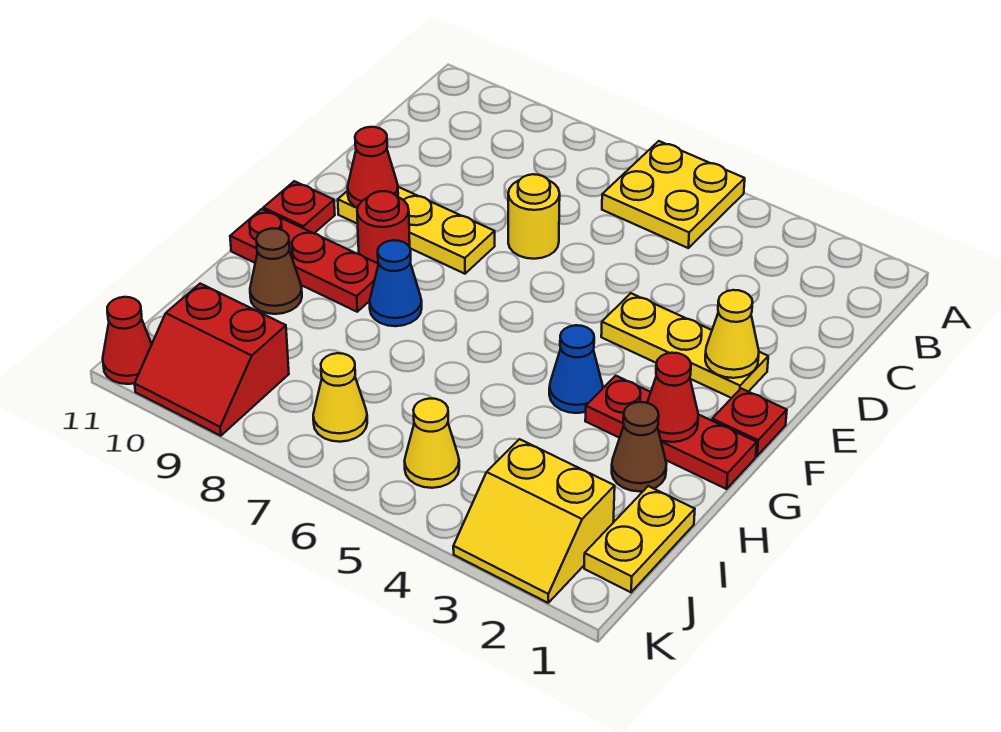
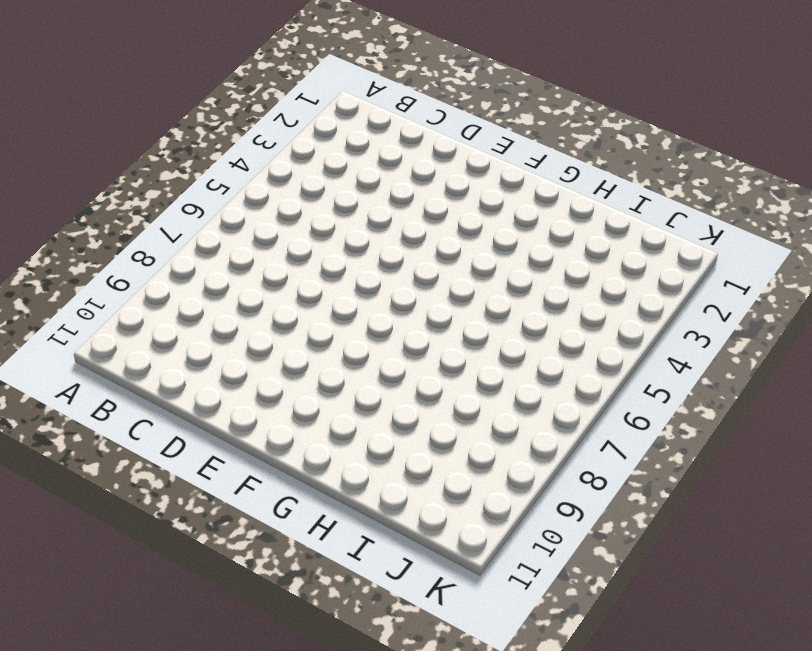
none -> yellow 2x2 plate [602,141,745,248]
none -> yellow 1x1 round brick [508,174,560,259]
none -> yellow 1x3 plate [601,293,768,398]

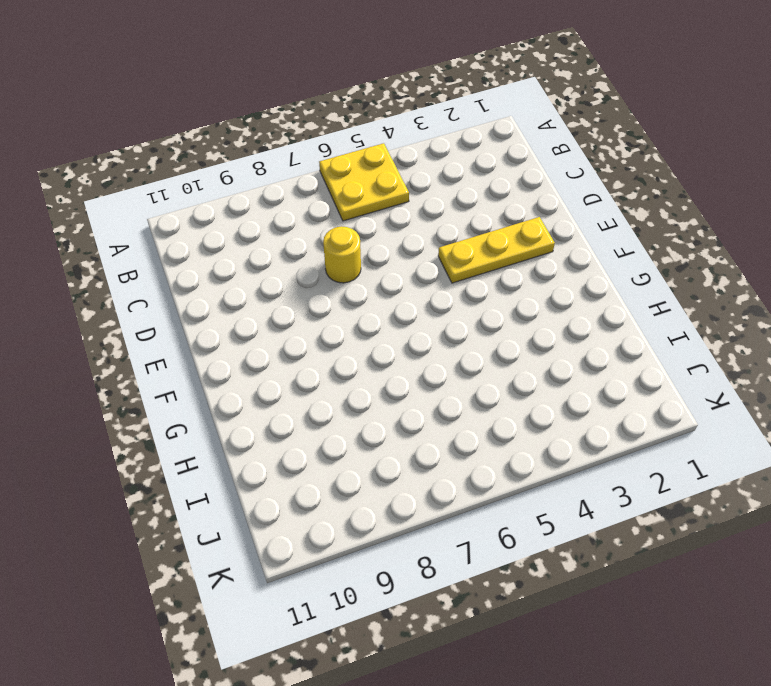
none -> yellow 1x3 plate [338,187,495,274]
none -> red 1x1 plate [712,388,787,456]
none -> red 1x1 round brick [357,191,410,263]

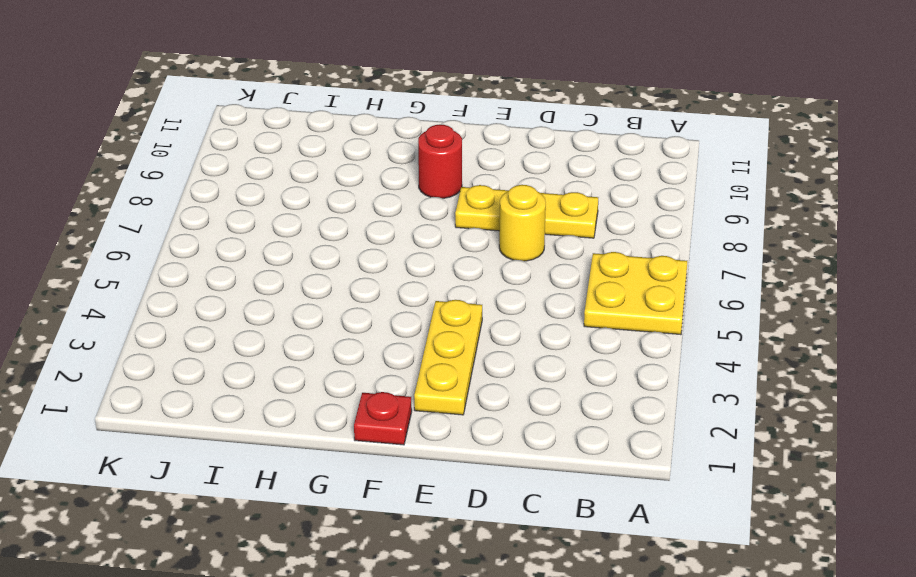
yellow 1x3 plate [455,185,598,238] -> yellow 1x3 plate turned to [338,187,495,274]
none -> red 1x1 plate [263,181,335,233]
none -> red 1x3 plate [585,376,757,489]
none -> blue 1x1 cone [549,325,603,413]

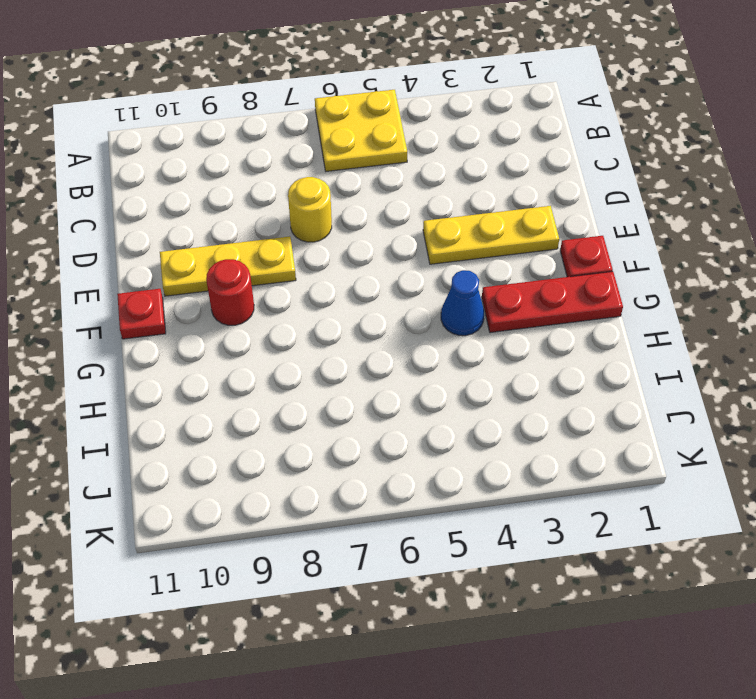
none -> blue 1x1 cone [370,240,422,326]
none -> red 1x3 plate [230,209,378,312]
none -> brown 1x1 cone [612,402,666,491]

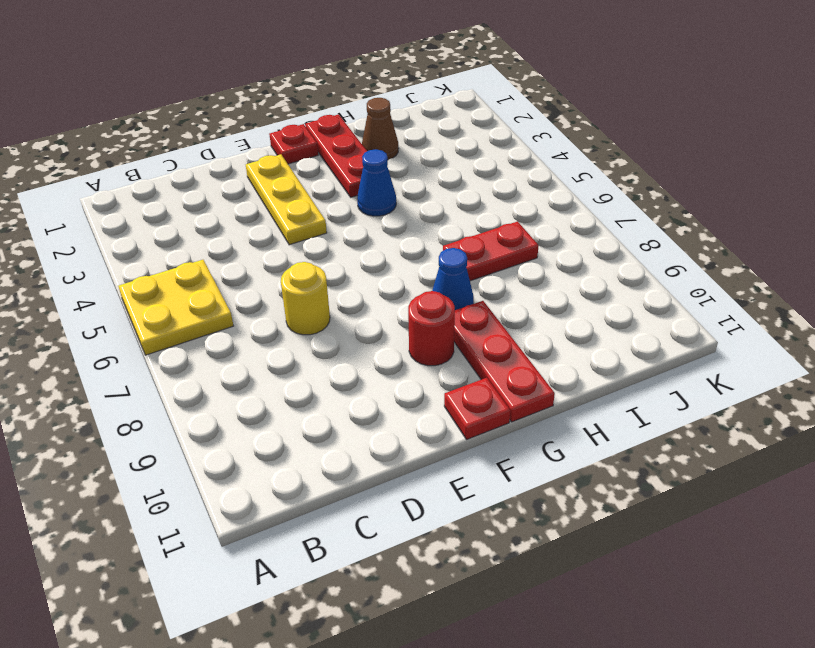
red 1x2 plate [443,221,539,281] -> none
none -> yellow 1x3 plate [338,187,495,274]
none -> brown 1x1 cone [250,228,302,314]
none -> yellow 1x2 plate [584,486,695,592]

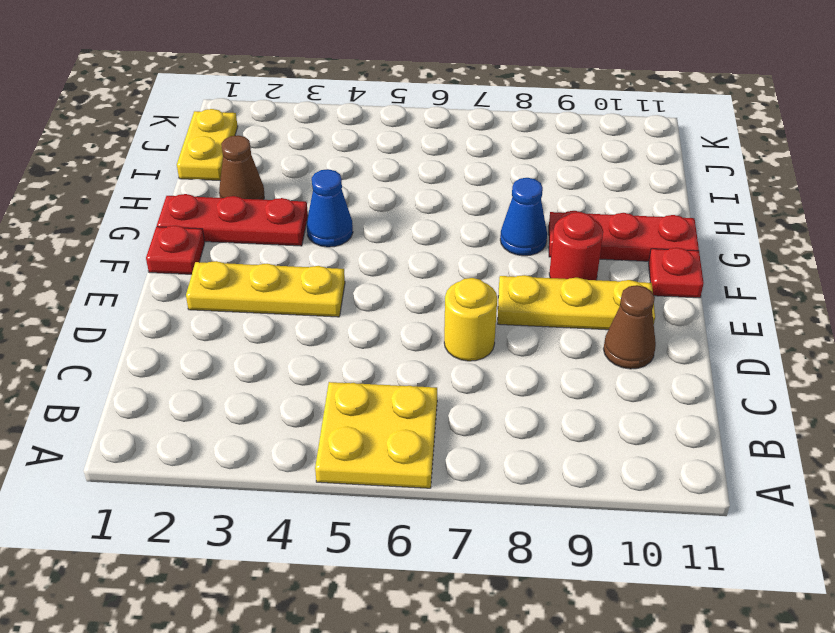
brown 1x1 cone [604,285,656,369] -> brown 1x1 cone moved to [250,228,302,314]
none -> yellow 2x2 slope [453,439,615,603]
none -> yellow 1x1 cone [405,399,459,488]
none -> yellow 1x1 cone [313,353,367,442]

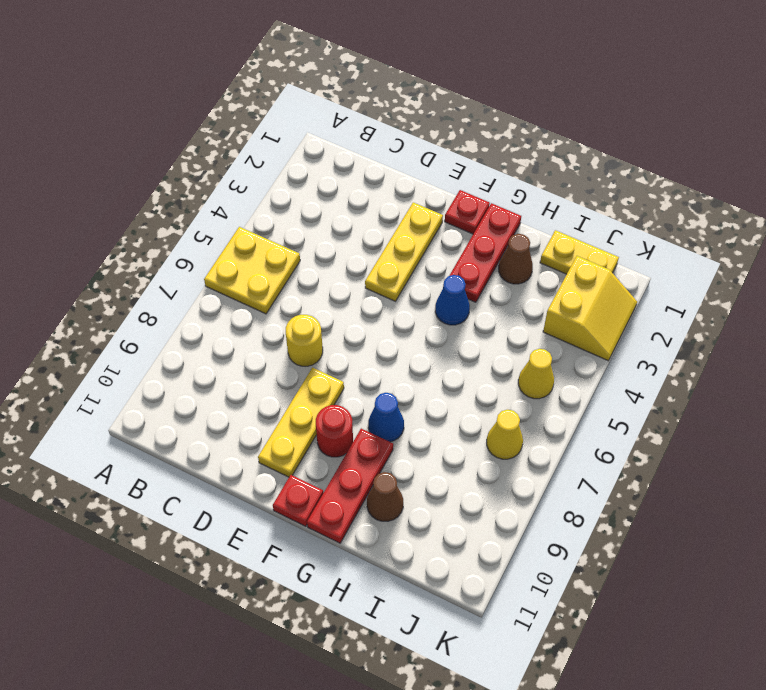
none -> red 2x2 slope [135,284,289,436]
none -> red 1x1 cone [103,297,152,384]
none -> yellow 1x1 cone [705,290,759,378]

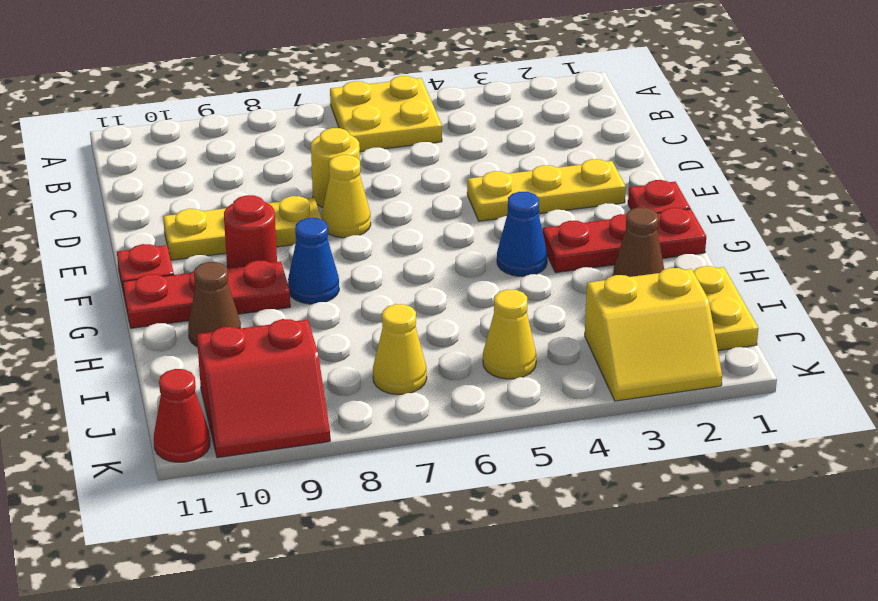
yellow 1x1 cone [322,155,371,238] -> yellow 1x1 cone moved to [705,290,759,378]
none -> red 1x1 cone [348,127,398,208]
none -> red 1x1 cone [647,353,698,442]

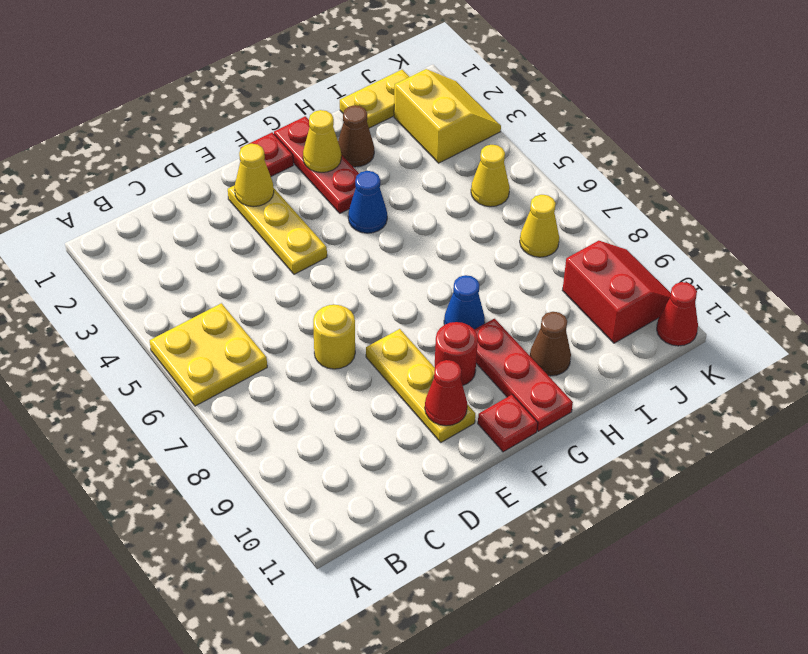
yellow 1x1 cone [303,110,341,172] -> red 1x1 cone [647,353,698,442]

